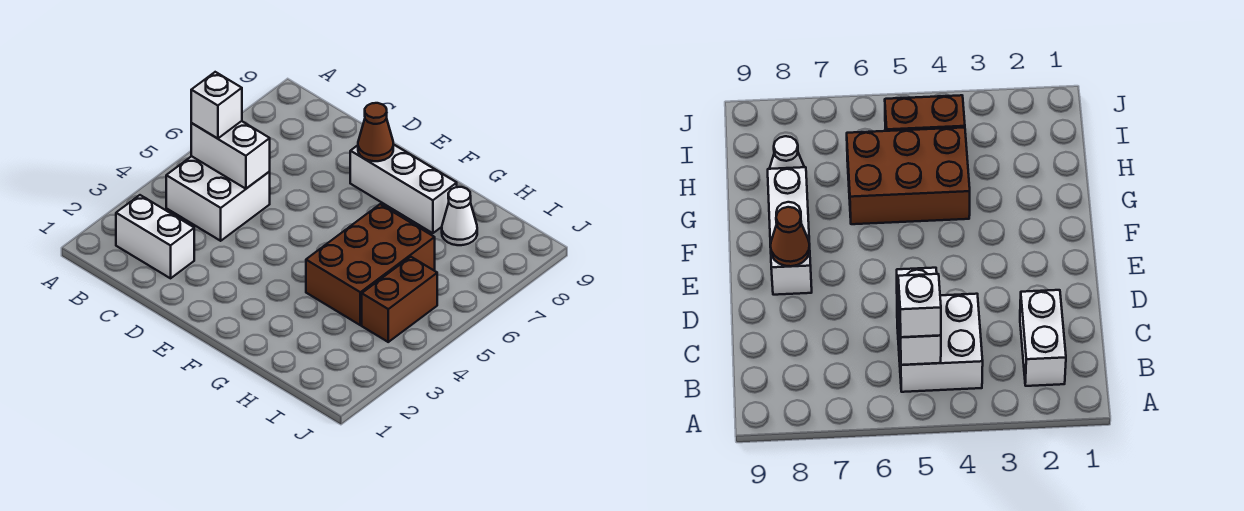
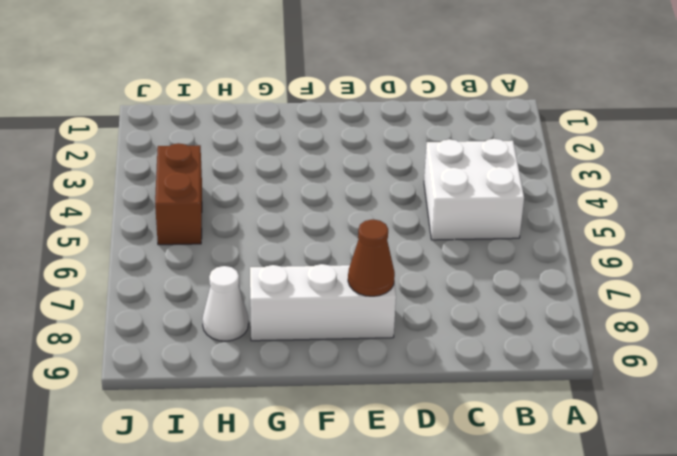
none -> white 1x2 brick [116,195,194,278]
none -> brown 2x3 brick [306,204,435,325]

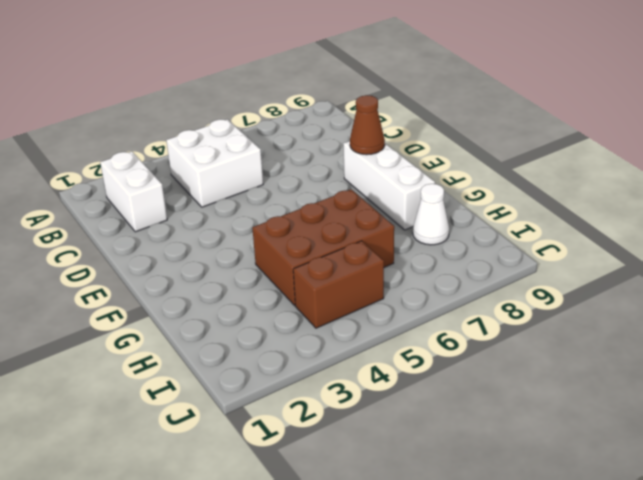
none -> white 1x2 brick [191,121,270,189]
none -> white 1x1 brick [191,72,242,139]

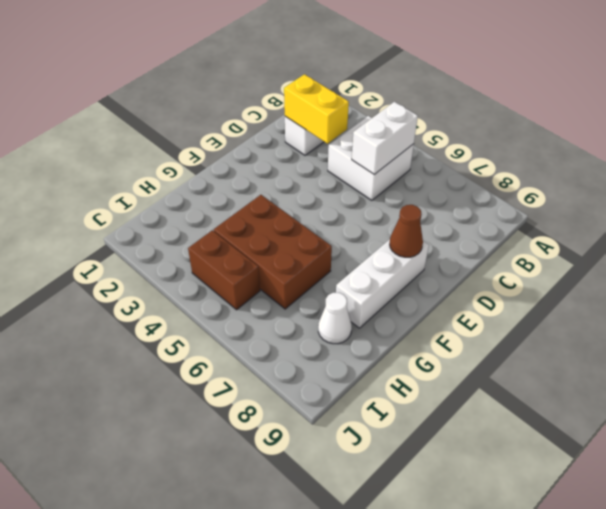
yellow 1x2 brick [284,74,349,144] -> none
none -> white 1x1 brick [191,72,242,139]

